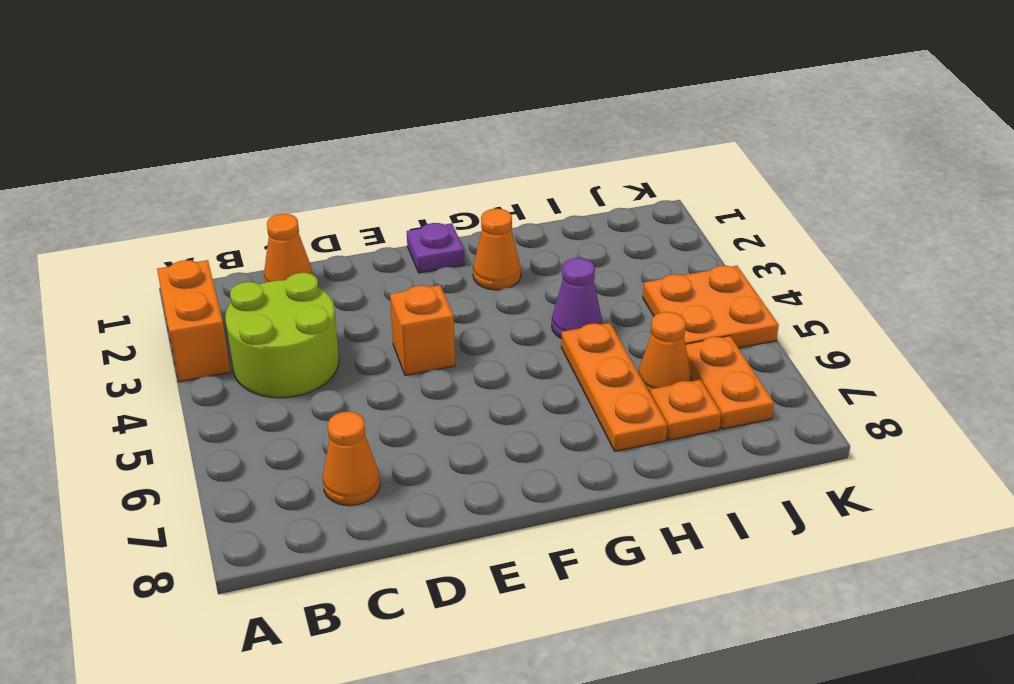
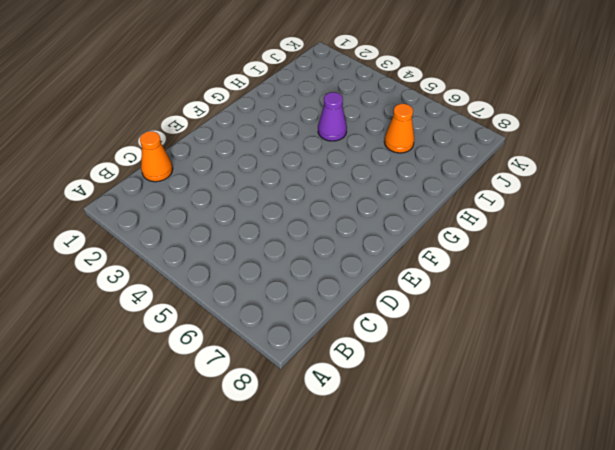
none -> orange 1x2 brick [157,260,230,382]
none -> lime 2x2 round brick [225,273,339,398]
none -> orange 1x1 cone [323,412,380,506]

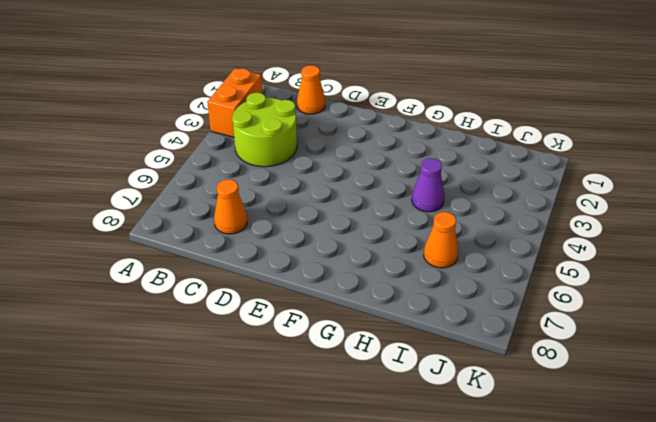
none -> orange 1x1 brick [390,285,455,376]
none -> purple 1x1 plate [407,223,465,273]
none -> orange 1x1 cone [473,209,521,290]

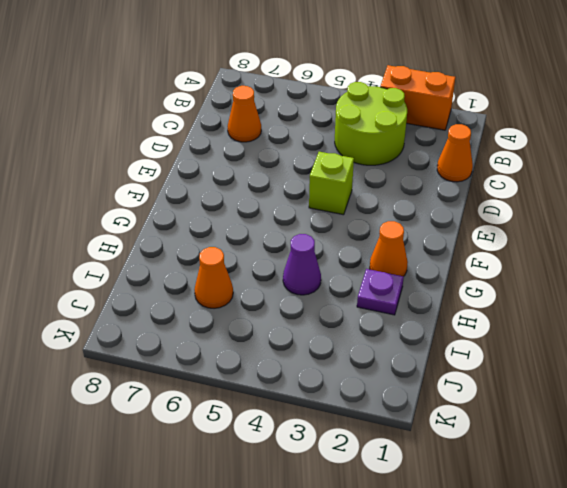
lime 1x1 brick [309,152,354,215] -> orange 1x1 brick [390,285,455,376]
purple 1x1 plate [357,269,404,315] -> purple 1x1 plate moved to [407,223,465,273]
none -> orange 1x3 plate [561,323,667,451]
none -> orange 1x1 plate [650,379,721,440]
none -> orange 2x2 plate [643,266,779,348]

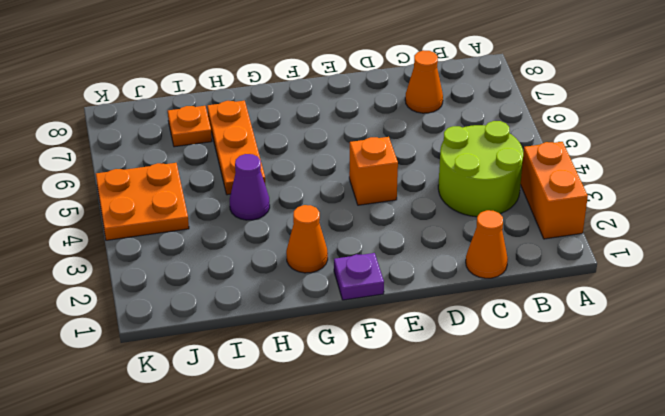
none -> orange 1x1 cone [638,312,691,392]
none -> orange 1x2 plate [685,336,774,429]

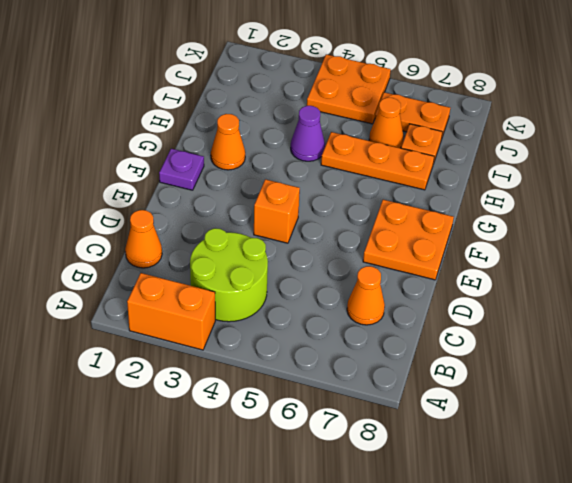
orange 2x2 plate [363,200,454,280] -> none

